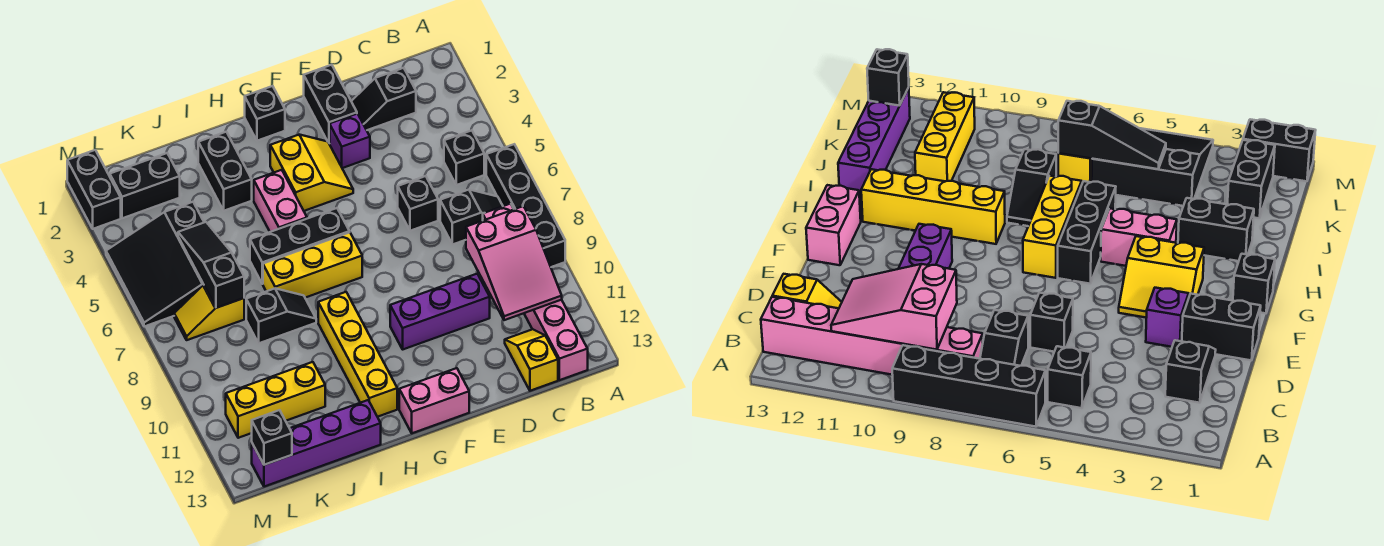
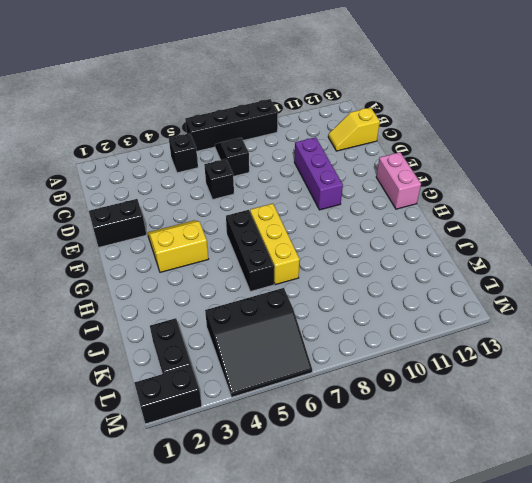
none -> pink 1x6 brick [483,204,588,380]
none -> black 1x2 slope [351,68,416,130]
none -> purple 1x1 brick [330,114,370,168]

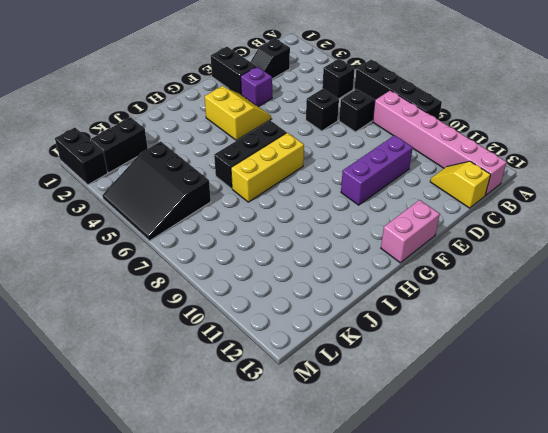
none -> black 1x1 brick [245,86,285,141]
none -> pink 1x2 brick [254,170,307,232]
none -> yellow 1x4 brick [318,292,397,417]

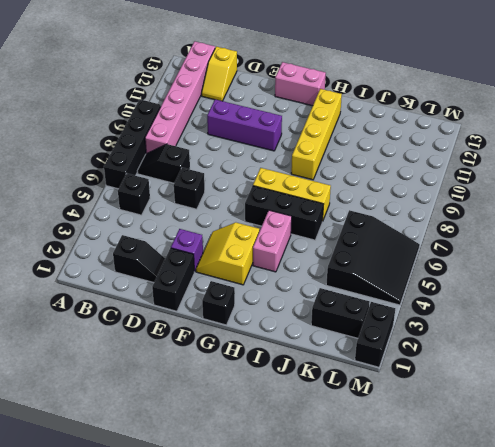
none -> black 1x2 brick [198,132,252,211]
none -> black 1x2 slope [246,288,316,343]
none -> purple 1x4 brick [252,400,381,487]

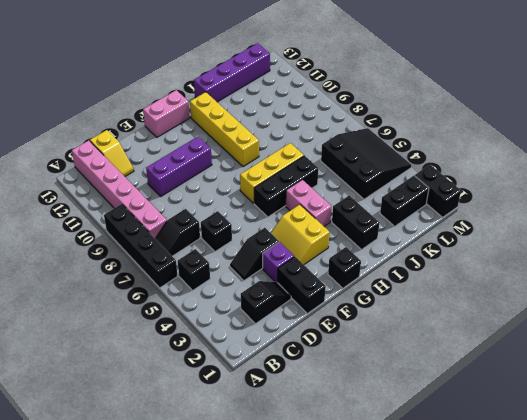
black 1x2 slope [230,228,279,281] -> black 1x2 slope moved to [246,288,316,343]
none -> yellow 1x3 brick [226,362,325,438]
none -> yellow 1x2 slope [174,285,244,340]
none -> pink 2x3 slope [466,206,562,320]

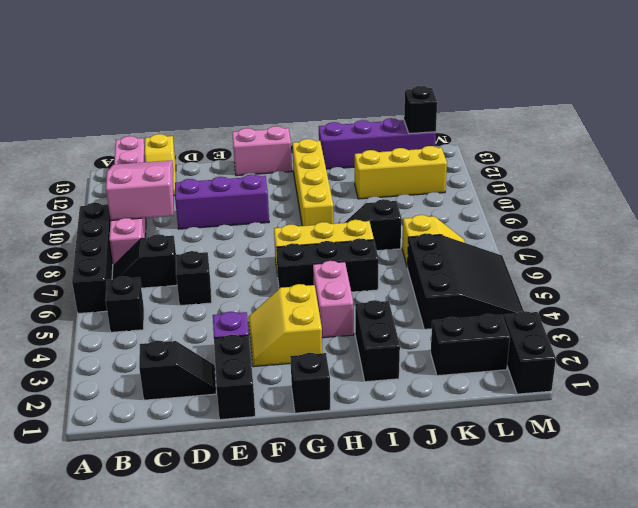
none -> black 1x3 slope [178,222,244,308]

